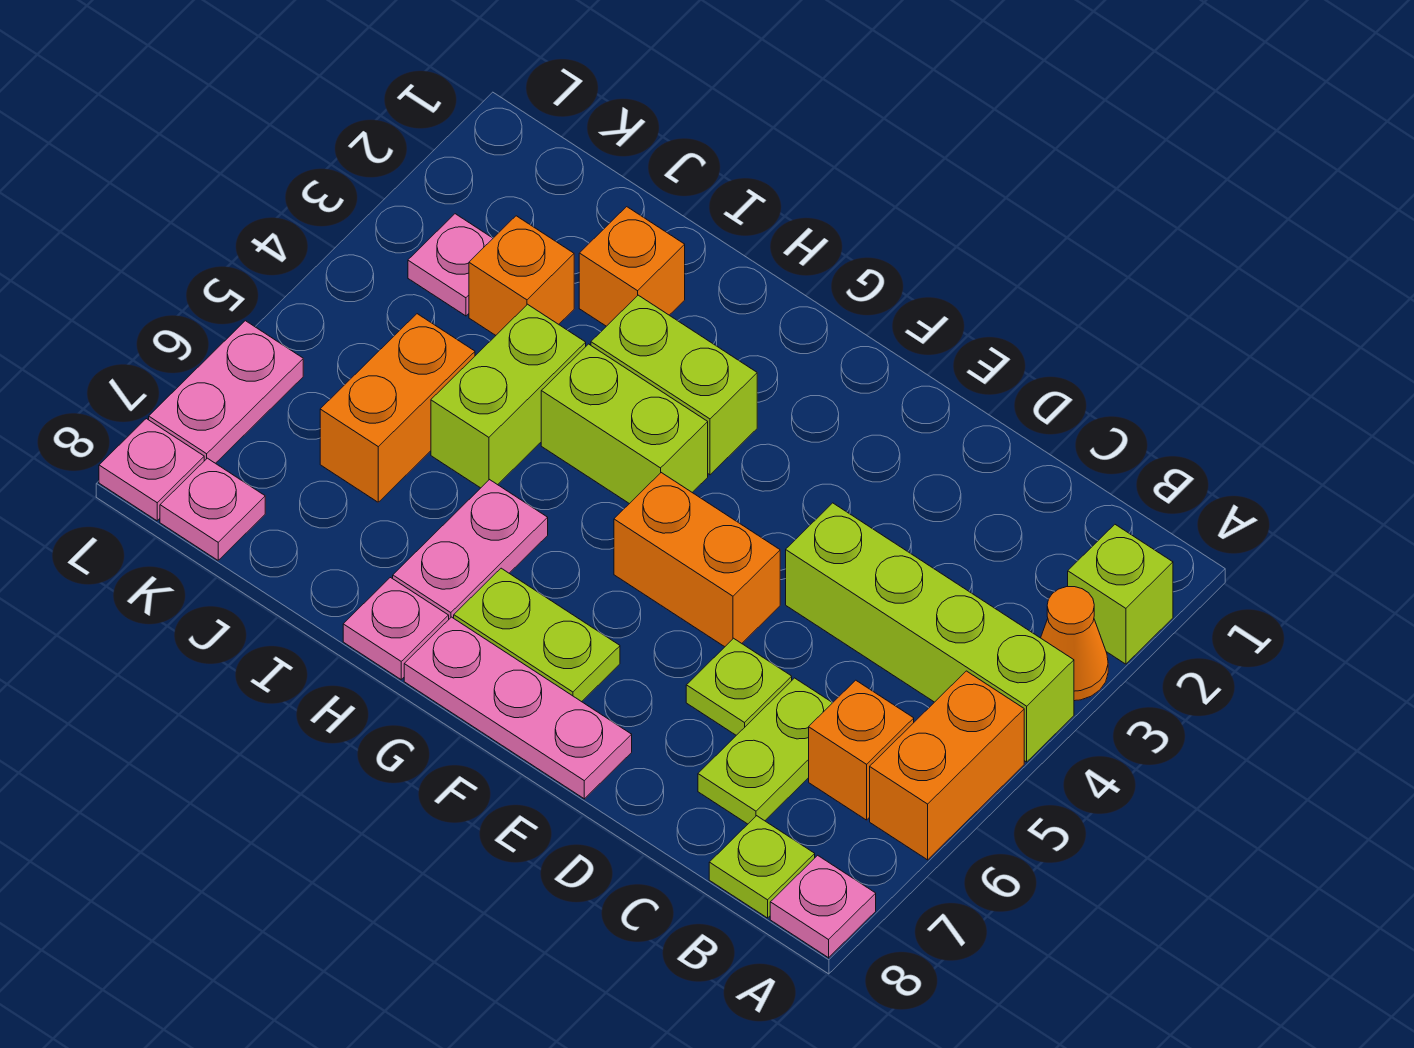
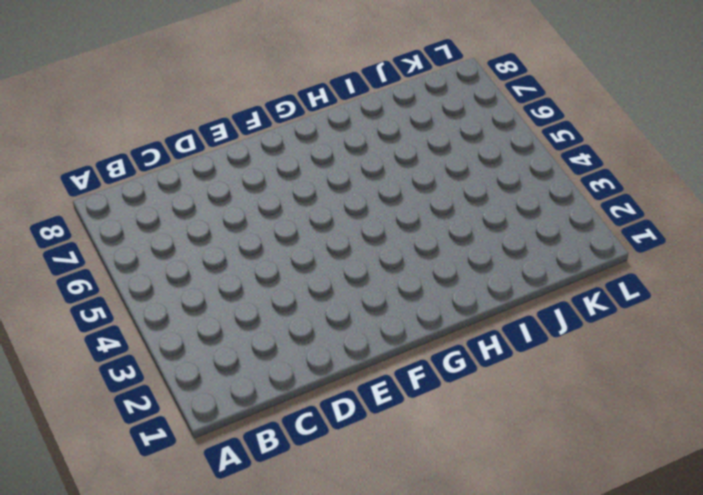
none -> lime 1x1 brick [1068,525,1173,664]
none -> orange 1x1 cone [1041,587,1108,701]
none -> lime 1x4 brick [786,503,1074,762]

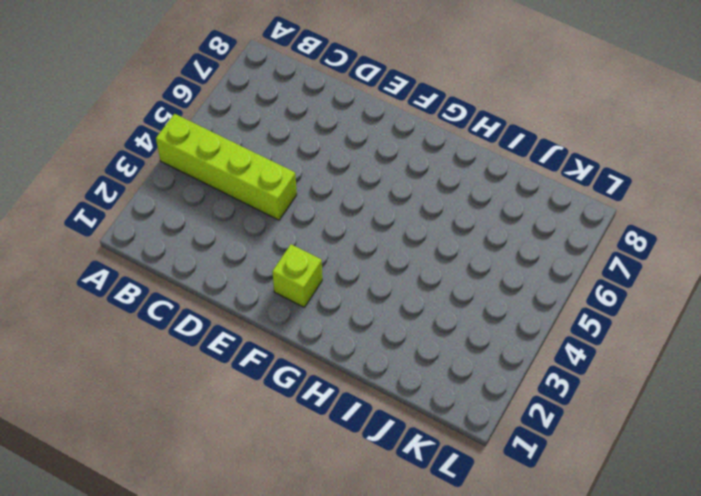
lime 1x1 brick [272,244,322,307] -> lime 1x1 brick moved to [1068,525,1173,664]
none -> orange 1x1 cone [1041,587,1108,701]
none -> orange 1x2 brick [870,671,1024,860]
none -> pink 1x1 plate [770,855,876,958]

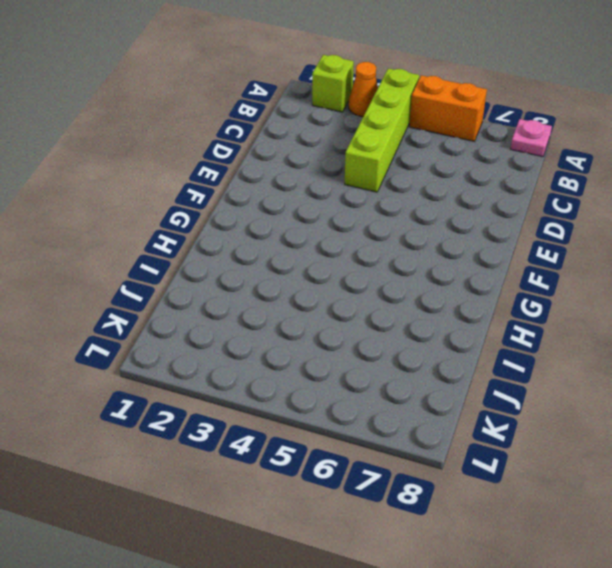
none -> orange 1x1 brick [809,680,914,820]
none -> lime 1x1 plate [709,816,815,918]
none -> lime 1x2 plate [698,678,832,824]

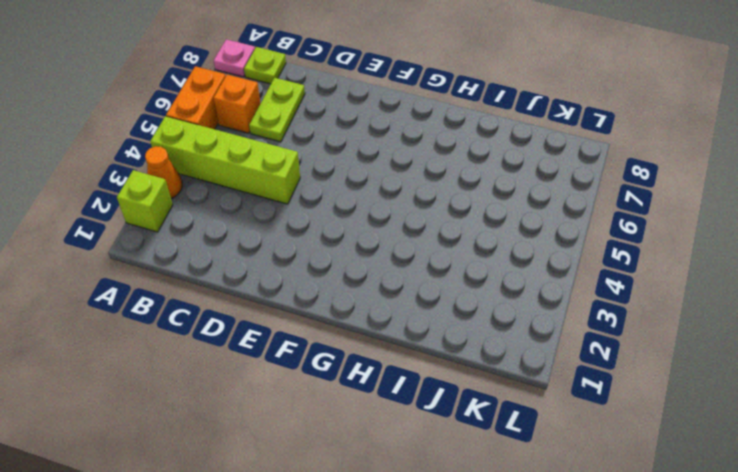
none -> lime 1x1 plate [686,638,792,735]
none -> orange 1x2 brick [614,473,780,647]
none -> pink 1x3 plate [404,617,632,799]

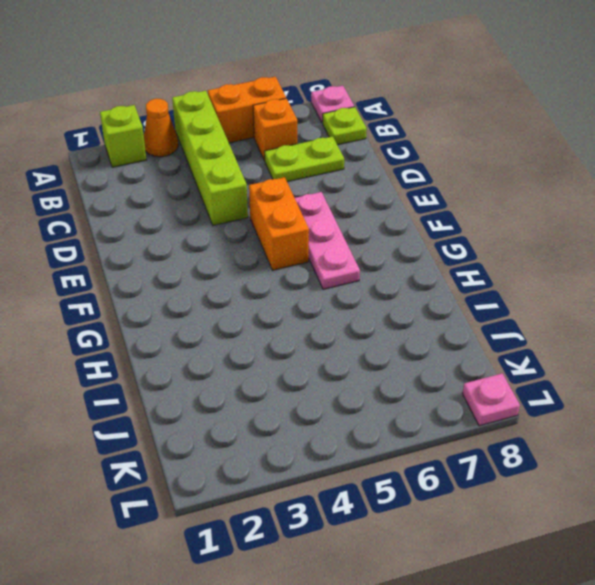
pink 1x3 plate [295,192,360,289] -> pink 1x3 plate moved to [404,617,632,799]
none -> lime 1x1 plate [686,638,792,735]
none -> lime 1x2 plate [454,568,620,702]
none -> lime 1x2 brick [591,295,757,475]

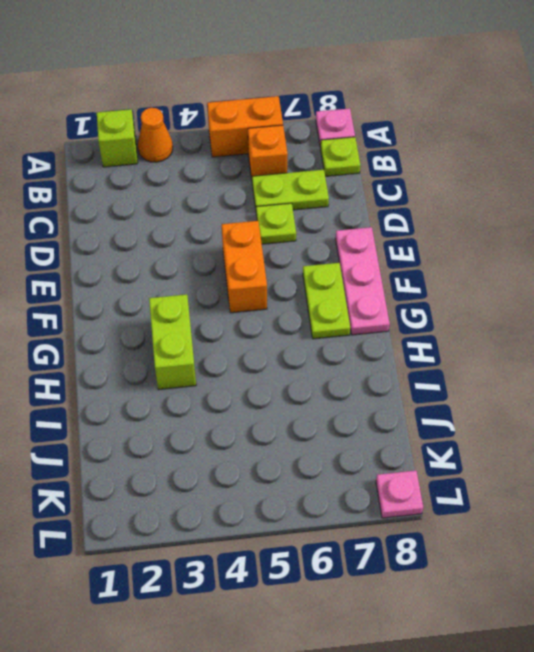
none -> lime 1x4 brick [786,503,1074,762]
none -> lime 1x2 brick [541,344,708,504]
none -> pink 1x2 plate [393,480,548,619]

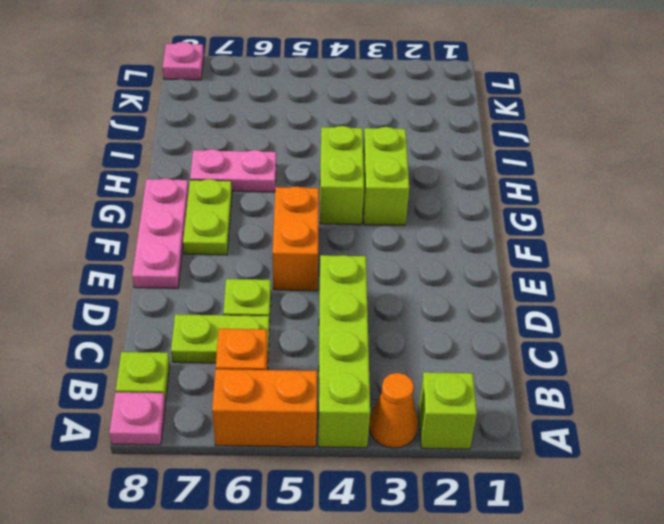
none -> pink 1x1 plate [343,578,449,679]
none -> orange 1x1 brick [579,207,685,326]
none -> lime 1x2 brick [431,304,586,488]

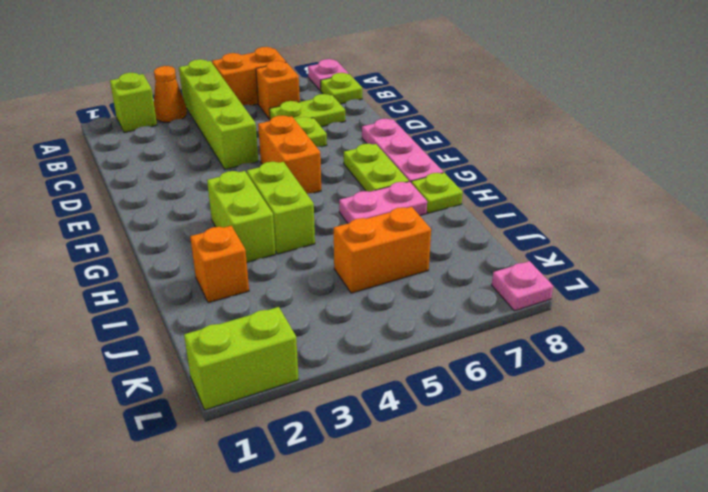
lime 1x1 plate [411,173,463,213] -> pink 1x1 plate [343,578,449,679]
lime 1x2 brick [184,307,299,410] -> lime 1x2 brick moved to [431,304,586,488]
none -> orange 1x1 brick [469,216,574,335]
none -> pink 1x1 plate [408,214,493,316]
none -> pink 1x1 plate [160,458,265,560]

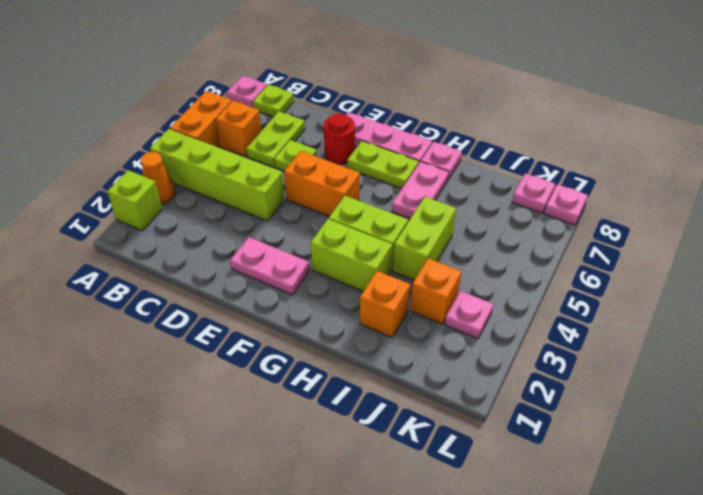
pink 1x2 plate [230,237,310,295] -> pink 1x2 plate turned to [149,321,303,463]
red 1x1 round brick [324,113,355,164] -> none
none -> orange 1x2 brick [320,314,475,502]

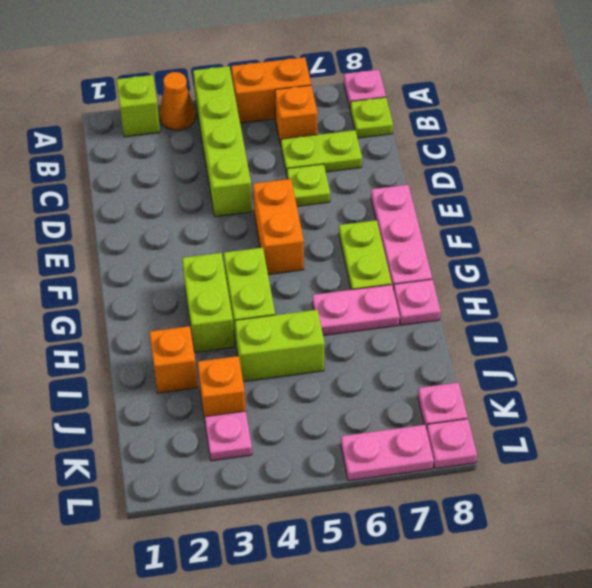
none -> orange 1x2 brick [320,314,475,502]

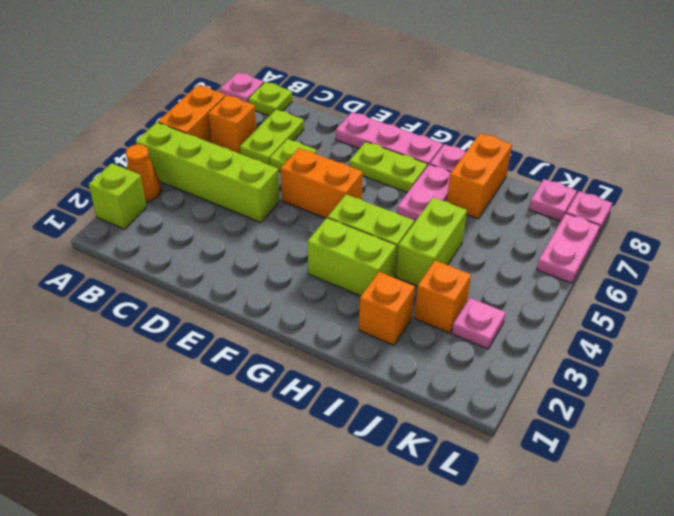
orange 1x2 brick [447,133,512,219] -> orange 1x2 brick moved to [320,314,475,502]

